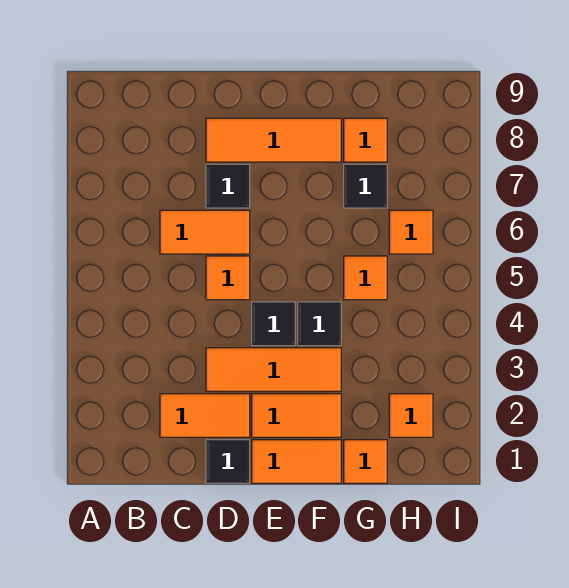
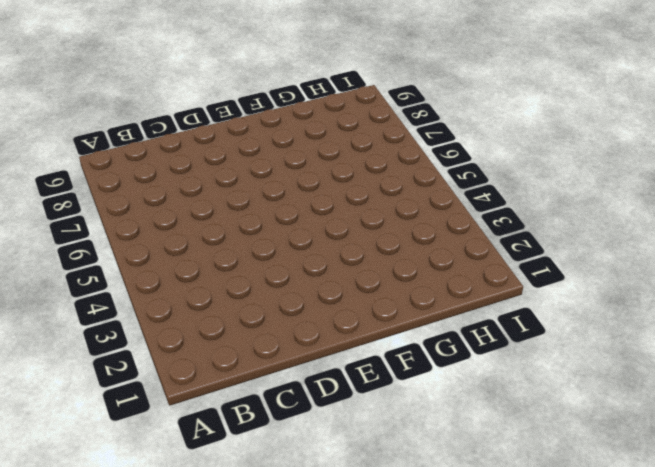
none -> orange 1x2 tile [160,394,250,437]
none -> orange 1x2 tile [160,210,250,254]
none -> black 1x1 tile [206,440,250,483]

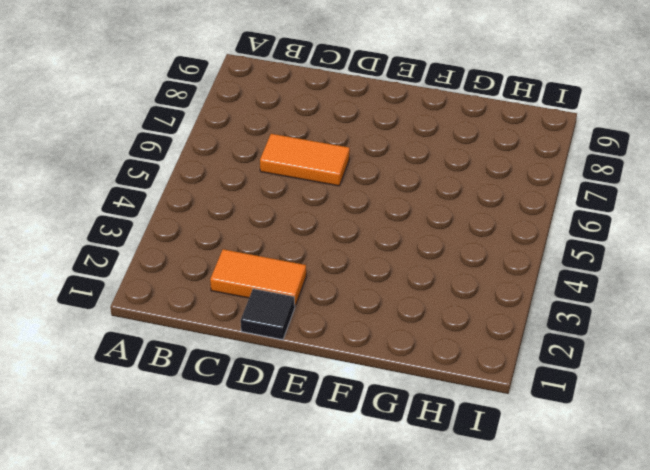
none -> orange 1x3 tile [206,348,341,391]
none -> orange 1x1 tile [206,256,250,300]
none -> black 1x1 tile [206,164,250,208]

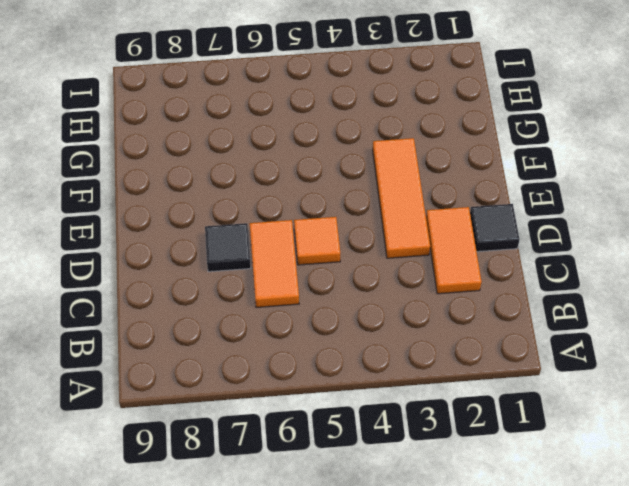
none -> orange 1x3 tile [206,118,341,162]
none -> orange 1x2 tile [252,440,341,483]
none -> orange 1x2 tile [252,394,341,437]

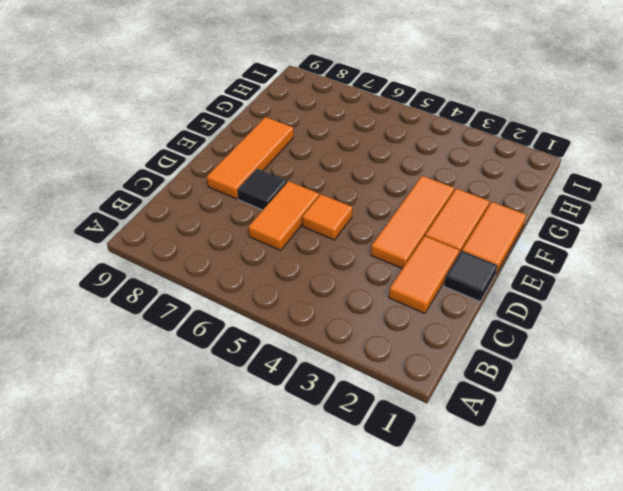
none -> black 1x1 tile [252,302,295,346]
none -> black 1x1 tile [298,302,341,346]
none -> orange 1x1 tile [344,440,387,483]

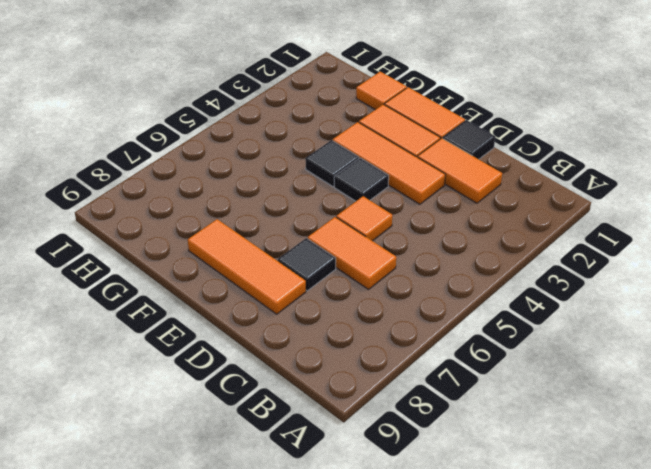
none -> orange 1x1 tile [344,256,387,300]
none -> black 1x1 tile [344,164,387,208]
none -> orange 1x1 tile [344,118,387,162]

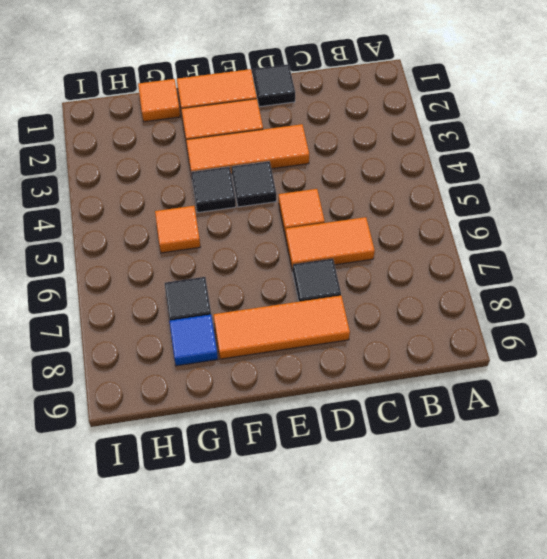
blue 1x1 tile [169,315,218,366] -> orange 1x1 tile [344,118,387,162]
none -> orange 1x2 tile [160,394,250,437]
none -> orange 1x1 tile [389,394,433,437]
none -> orange 1x1 tile [389,210,433,254]

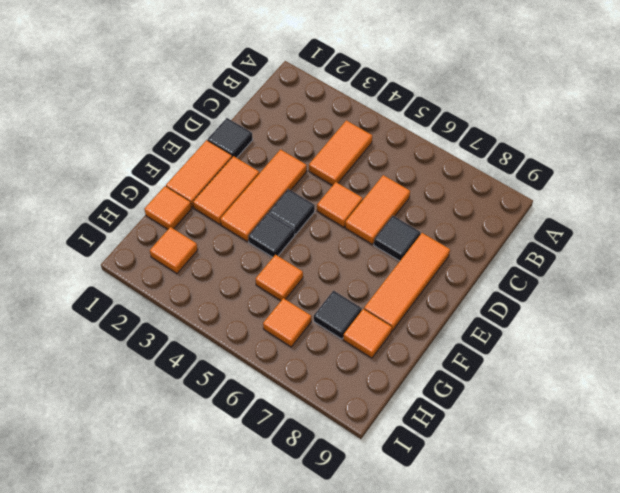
orange 1x2 tile [309,120,372,186] -> orange 1x2 tile moved to [160,394,250,437]

